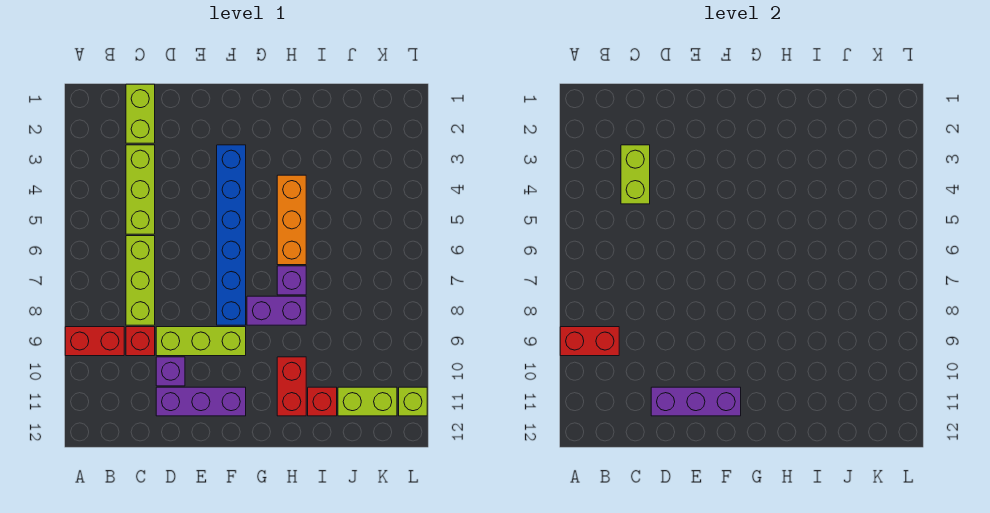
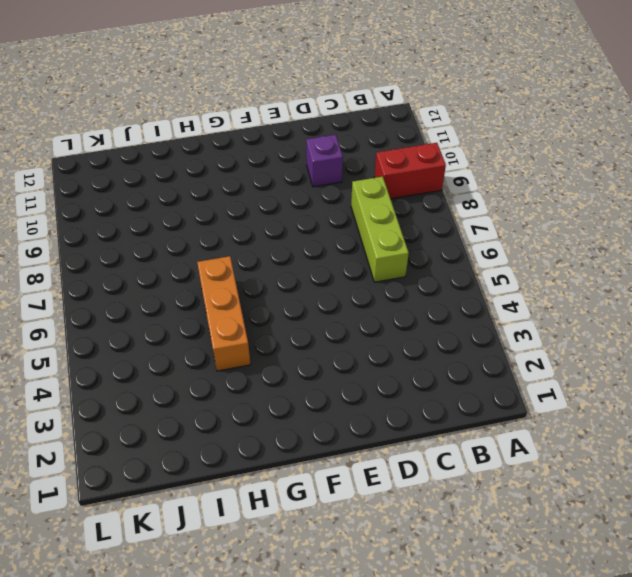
none -> lime 1x2 brick [126,84,155,143]
none -> lime 1x3 brick [126,145,155,234]
none -> red 1x1 brick [126,327,155,356]

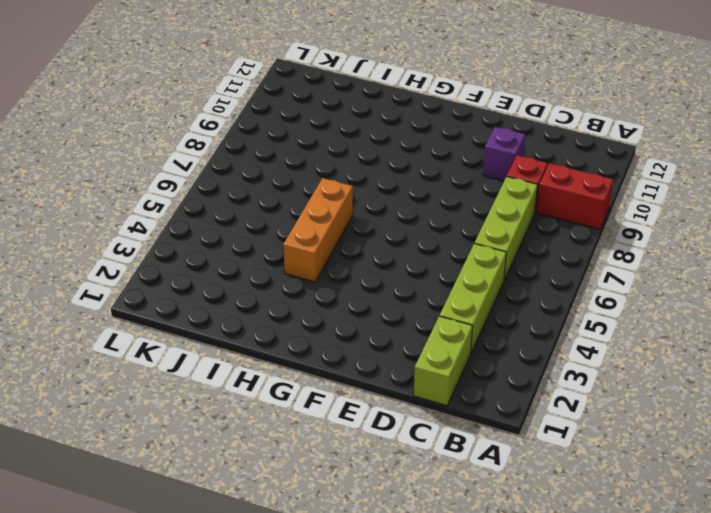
none -> lime 1x3 brick [156,327,246,356]
none -> purple 1x3 brick [156,387,246,416]
none -> blue 1x6 brick [217,145,246,325]

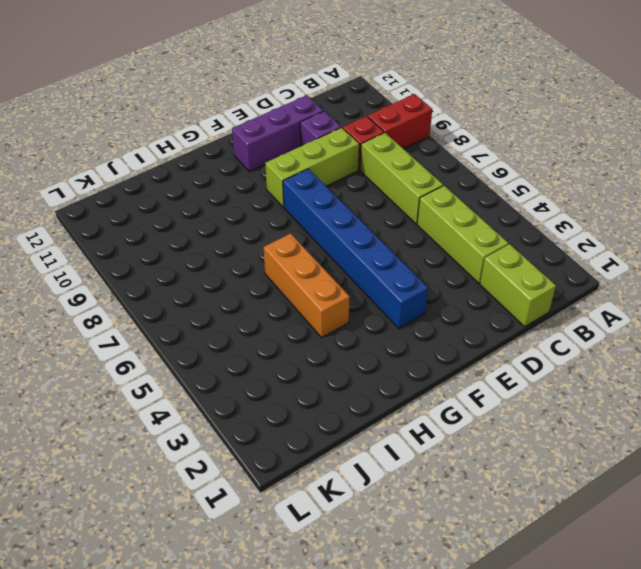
none -> purple 1x2 brick [247,296,306,325]
none -> purple 1x1 brick [277,266,306,295]
none -> red 1x2 brick [277,357,306,416]

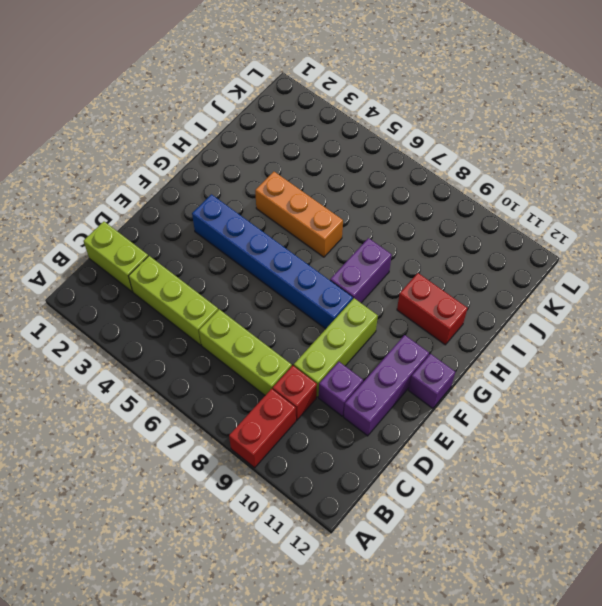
purple 1x1 brick [409,354,455,408] -> purple 1x1 brick moved to [277,266,306,295]
none -> red 1x1 brick [308,387,337,416]
none -> lime 1x2 brick [338,387,397,416]
none -> lime 1x1 brick [399,387,427,416]

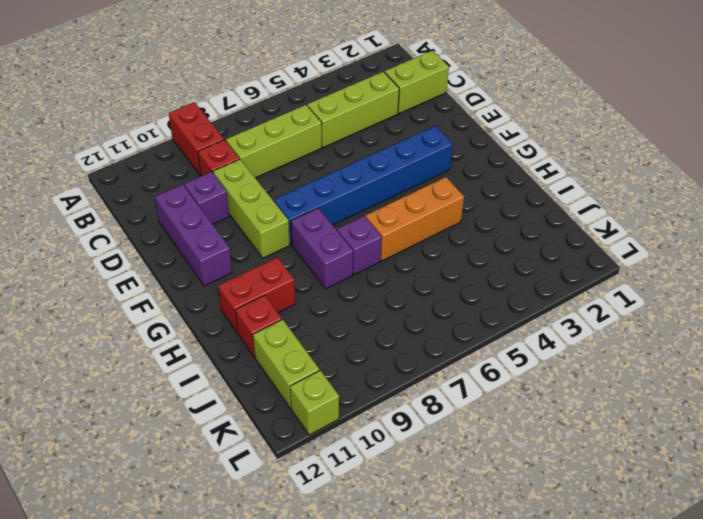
none -> red 1x2 brick [560,327,619,356]
none -> lime 1x2 brick [621,145,650,204]
none -> purple 1x3 brick [651,387,741,416]

